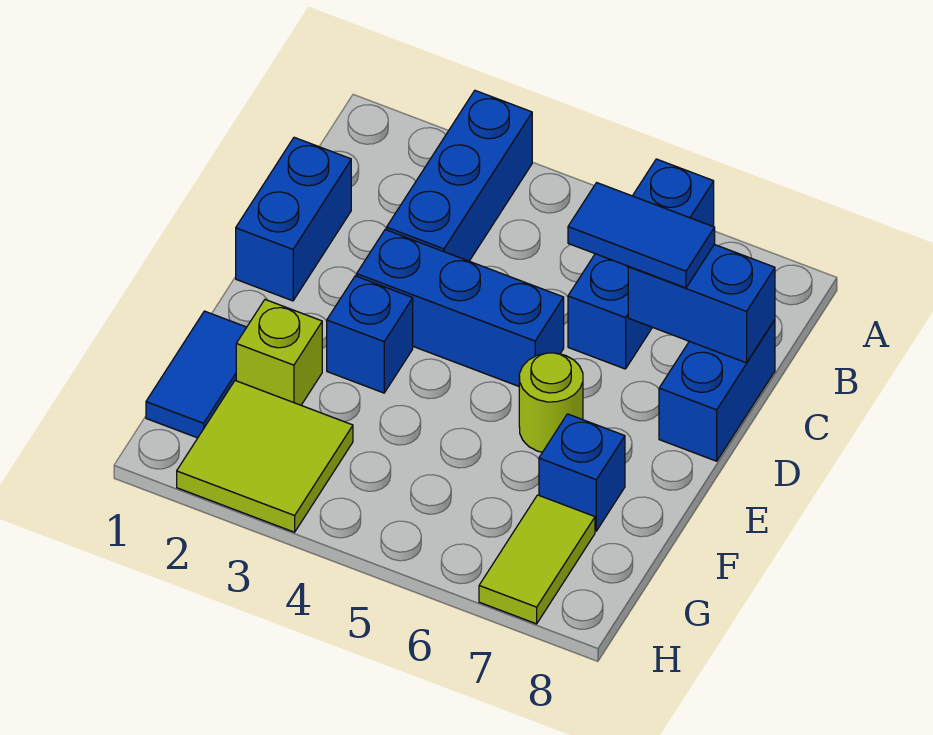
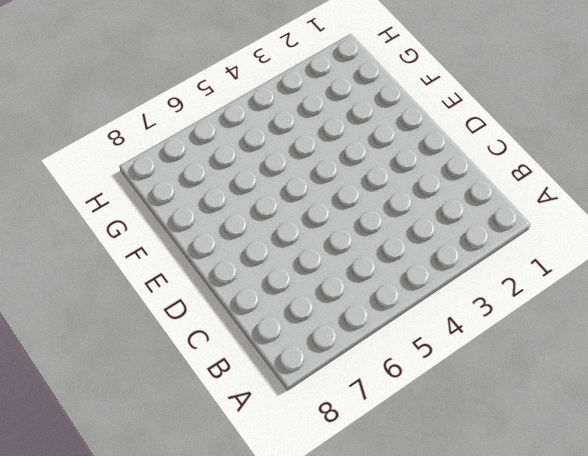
none -> blue 1x3 brick [386,91,532,261]
none -> blue 1x3 brick [568,159,714,369]
none -> blue 1x2 brick [236,137,351,301]

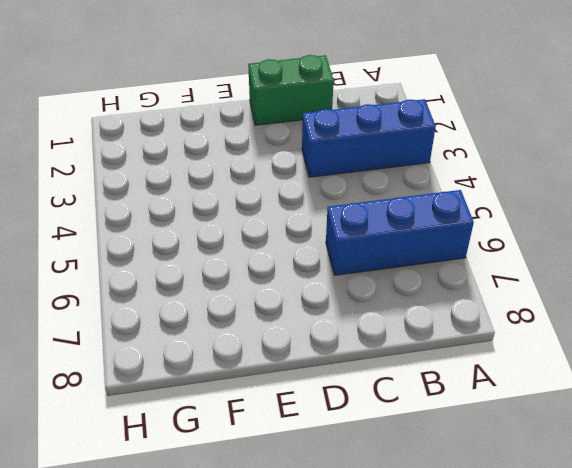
green 1x2 brick [248,55,334,125] -> blue 1x2 brick [236,137,351,301]
none -> blue 1x2 brick [659,320,775,461]
none -> blue 1x3 brick [357,230,564,386]
none -> blue 1x1 brick [327,276,413,393]

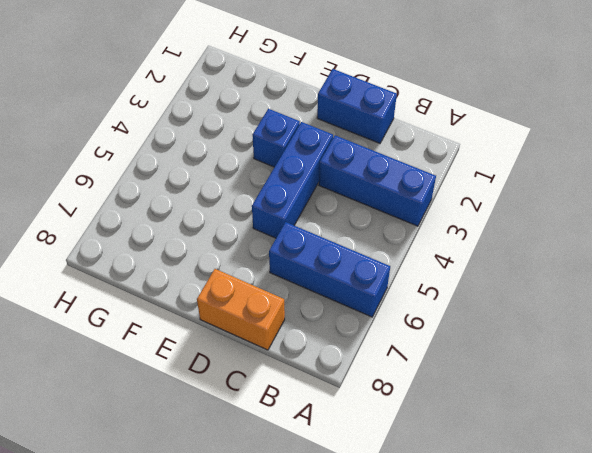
orange 1x2 brick [197,269,285,350] -> blue 1x2 brick [659,320,775,461]
none -> lime 1x1 round brick [519,353,583,452]
none -> blue 1x2 tile [146,311,247,438]
none -> lime 1x1 brick [236,300,322,405]

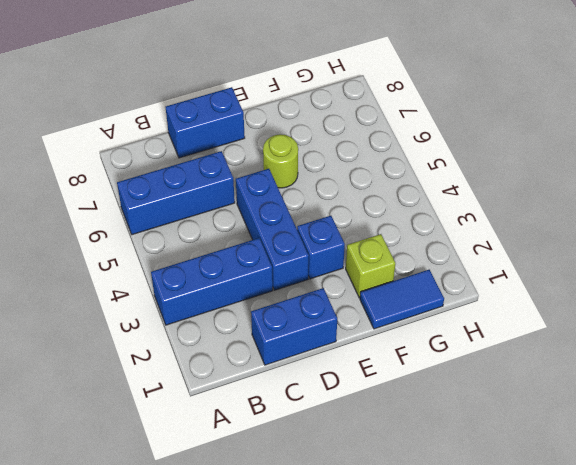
none -> blue 1x1 brick [539,414,625,531]
none -> lime 2x2 tile [177,381,353,532]
none -> lime 1x2 tile [479,495,595,624]

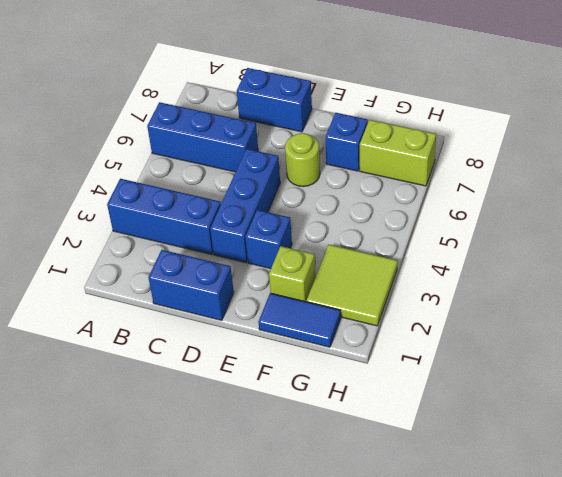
lime 1x2 brick [360,120,436,186] -> lime 1x2 tile [479,495,595,624]
none -> blue 1x2 brick [628,244,775,363]
none -> blue 1x2 tile [568,183,715,288]

